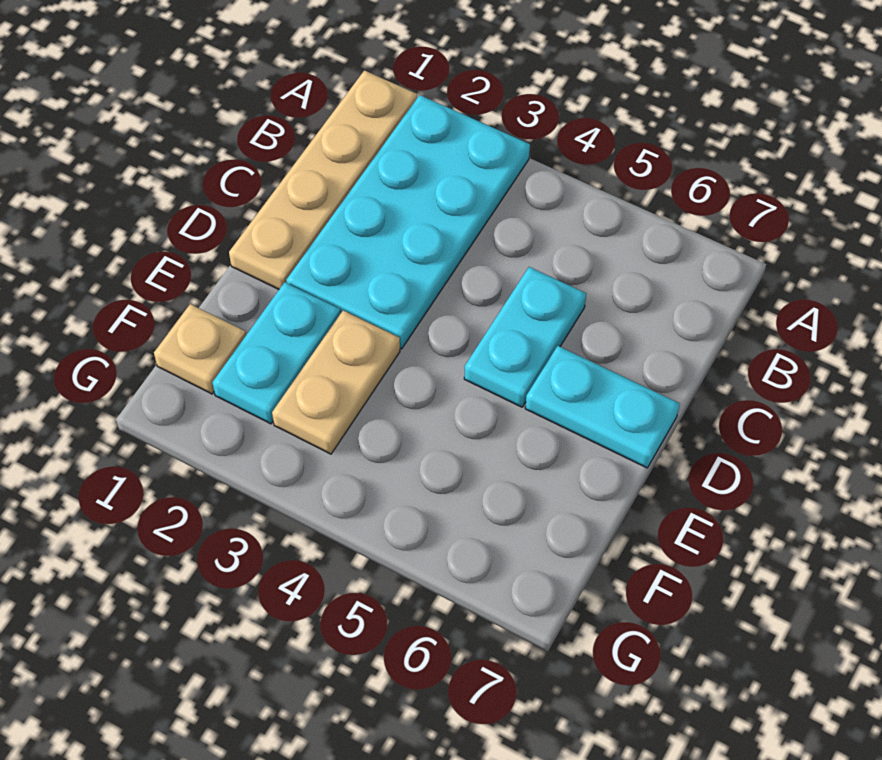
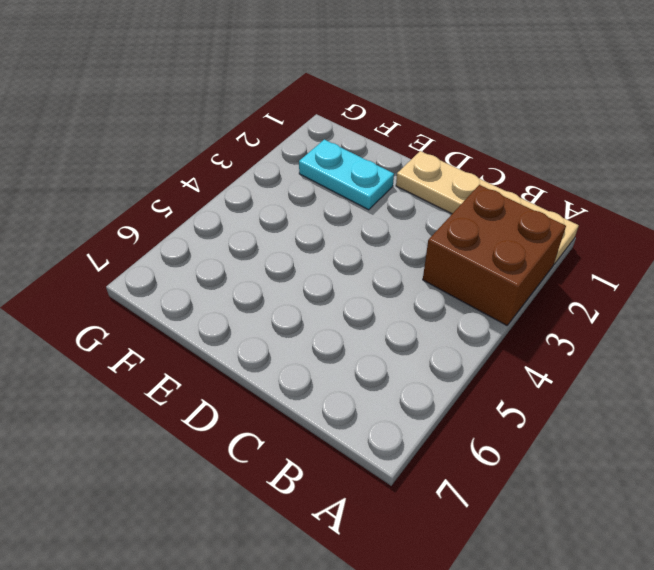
brown 2x2 brick [423,185,566,325] -> cyan 2x4 plate [286,95,530,349]
none -> cyan 1x2 plate [464,267,586,407]
none -> cyan 1x2 plate [525,346,680,468]

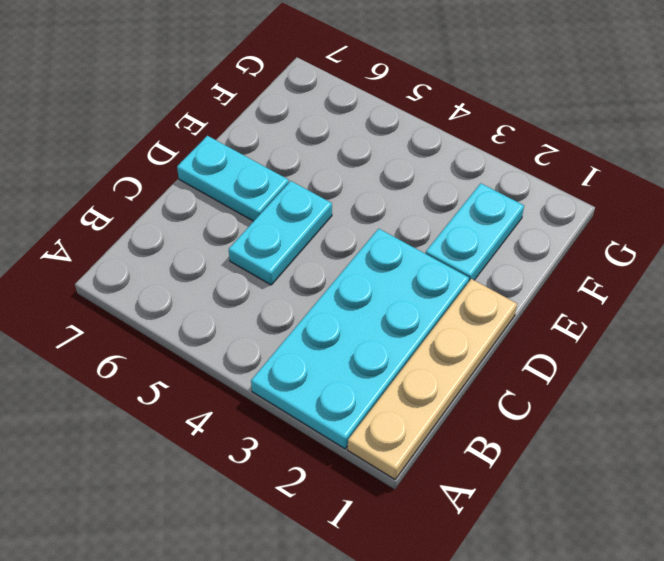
none -> tan 1x2 plate [272,311,400,454]
none -> tan 1x1 plate [154,304,246,394]

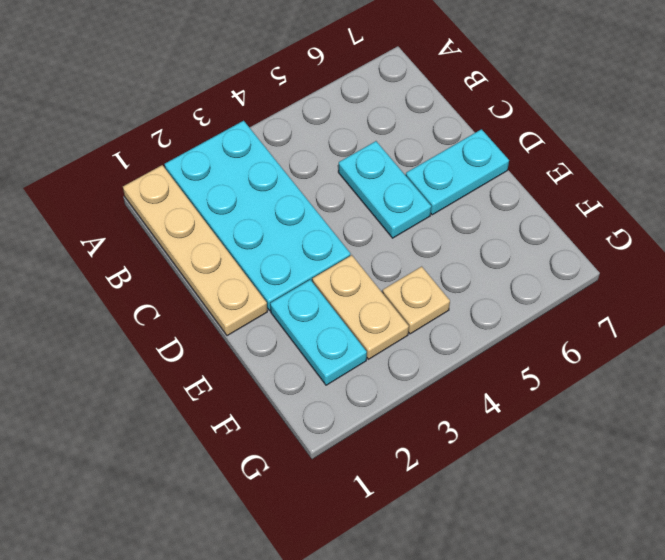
tan 1x1 plate [383,266,450,334] -> tan 1x1 plate moved to [154,304,246,394]

